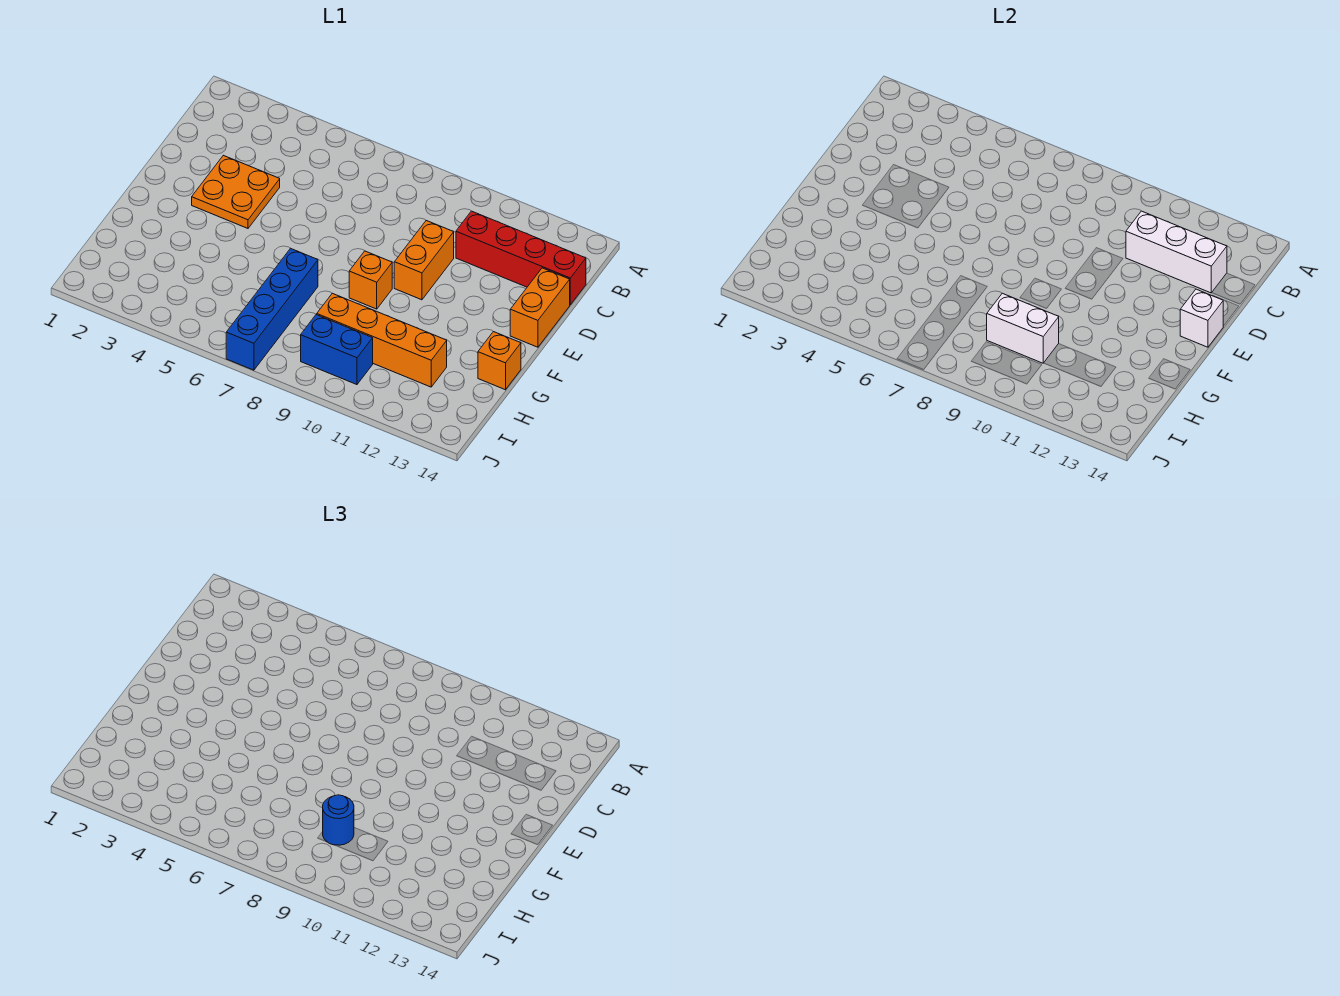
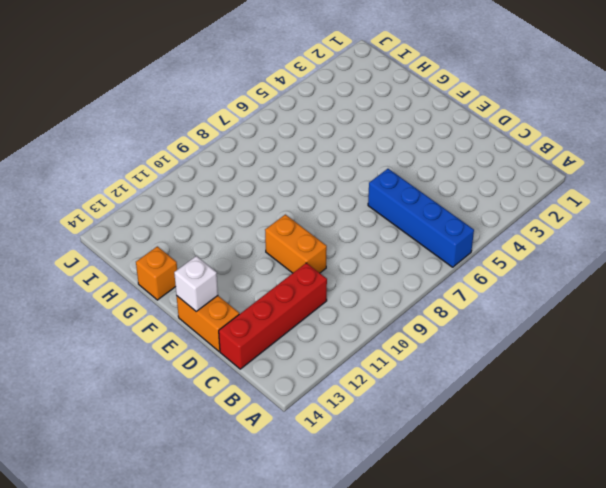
blue 1x4 brick [368,169,474,267] -> blue 1x4 brick moved to [226,248,318,370]
none -> orange 2x2 plate [192,155,280,228]
none -> orange 1x1 brick [349,251,392,309]
none -> orange 1x4 brick [317,293,447,387]

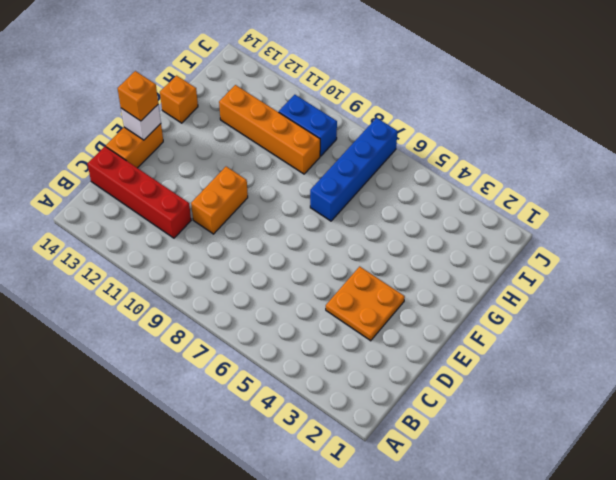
orange 1x1 brick [118,71,158,121] -> orange 1x1 brick moved to [349,251,392,309]
none -> white 1x3 brick [1126,211,1227,293]
none -> white 1x2 brick [987,293,1059,363]
none -> blue 1x1 round brick [323,795,354,845]

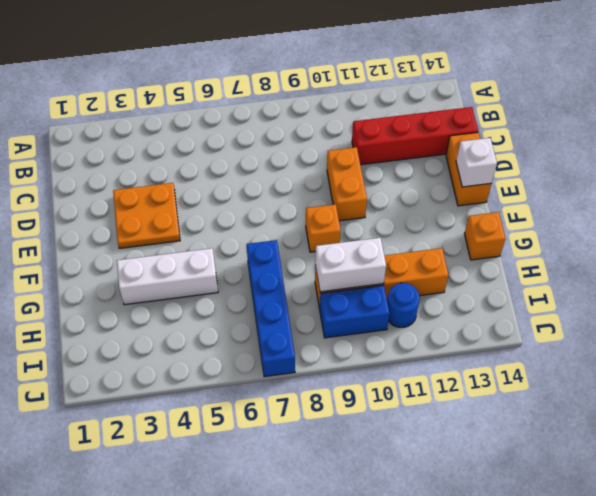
white 1x3 brick [117,248,218,305] -> white 1x3 brick moved to [1126,211,1227,293]
blue 1x1 round brick [387,283,420,327] -> blue 1x1 round brick moved to [323,795,354,845]

